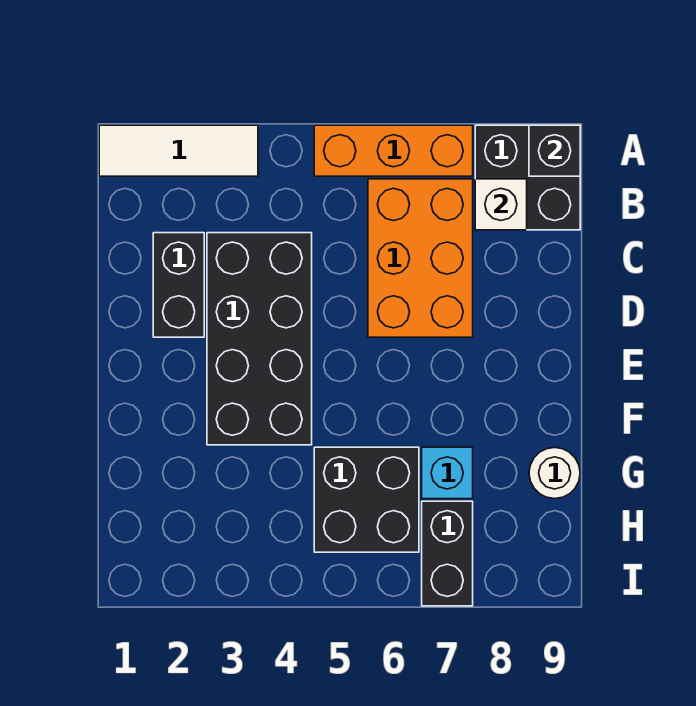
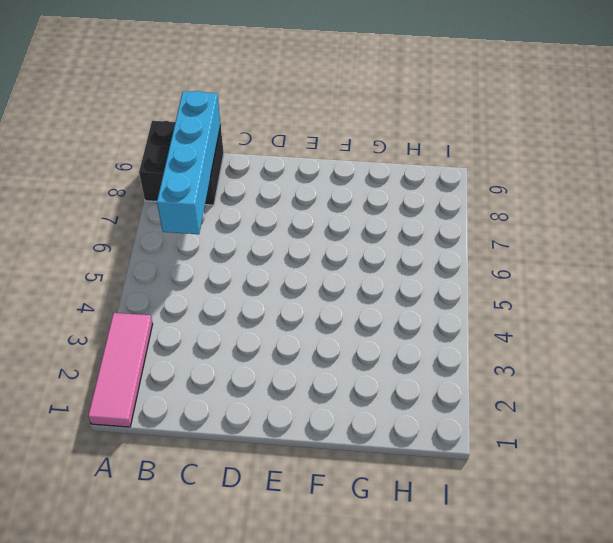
pink 1x3 tile [88,313,153,427] -> white 1x3 tile [99,125,258,176]
cyan 1x4 brick [157,91,221,234] -> white 1x1 brick [475,179,527,230]
none -> orange 1x3 brick [314,125,473,176]
none -> orange 2x3 brick [368,179,473,337]
none -> black 1x2 brick [153,233,204,337]

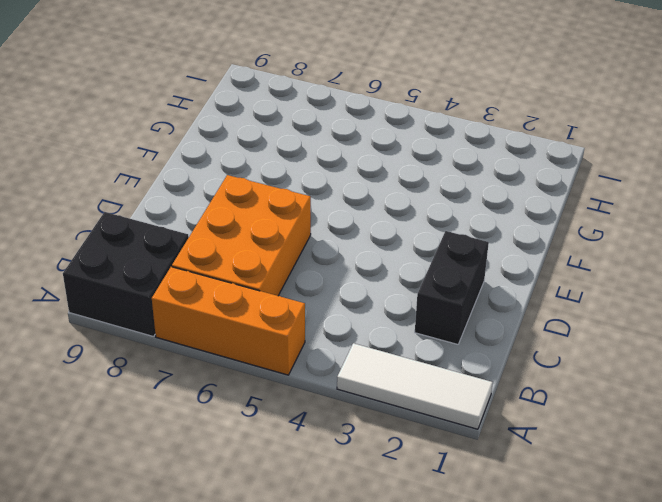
none -> black 2x4 brick [207,233,312,445]
none -> black 2x2 brick [314,447,419,552]
none -> cyan 1x1 brick [422,447,473,499]

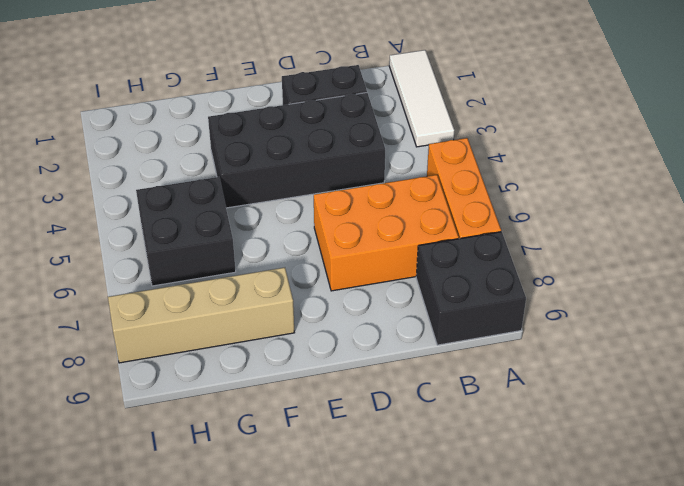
tan 1x4 brick [108,268,294,363] -> none
none -> cyan 1x1 brick [422,447,473,499]
none -> white 1x1 round brick [529,448,580,499]
none -> black 1x2 brick [422,501,473,606]

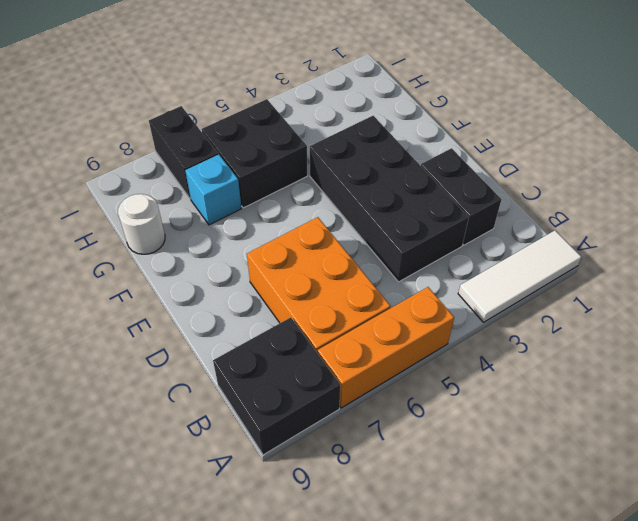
none -> black 1x1 brick [529,125,580,176]
none -> white 1x1 brick [475,179,527,230]

